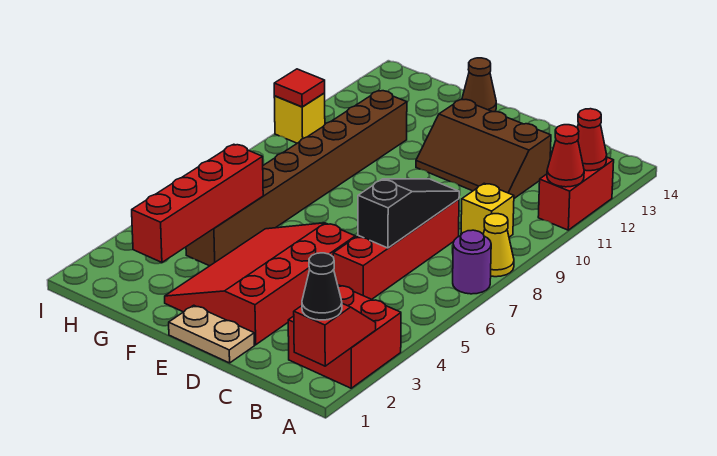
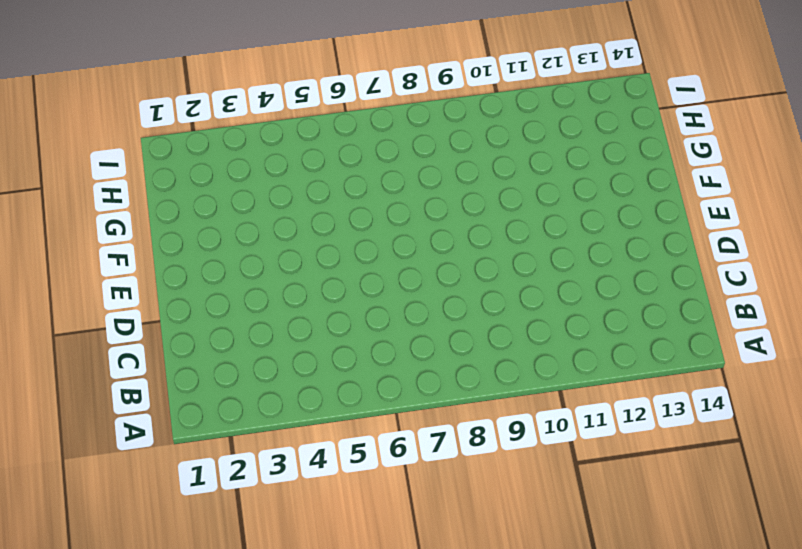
none -> red 2x2 brick [288,285,401,388]
none -> purple 1x1 round brick [453,230,491,294]
none -> yellow 1x1 cone [483,214,514,277]

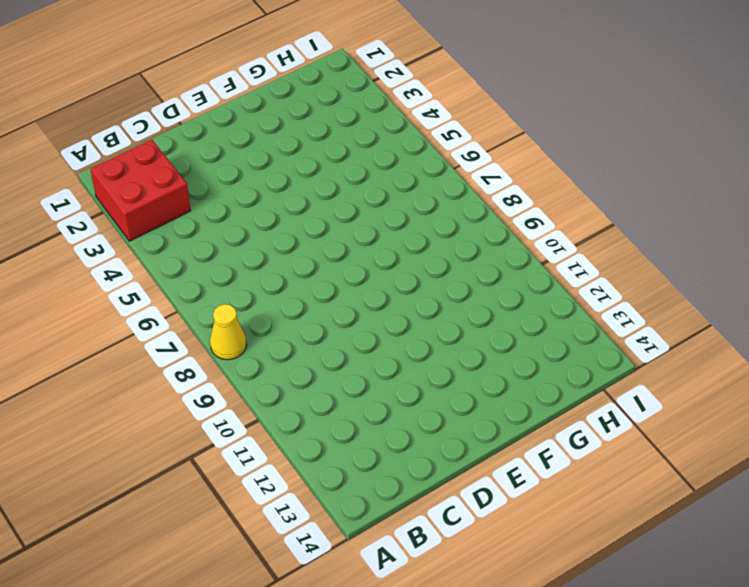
none -> purple 1x1 round brick [453,230,491,294]
none -> red 1x2 brick [538,157,614,230]
none -> yellow 1x1 brick [461,183,514,237]

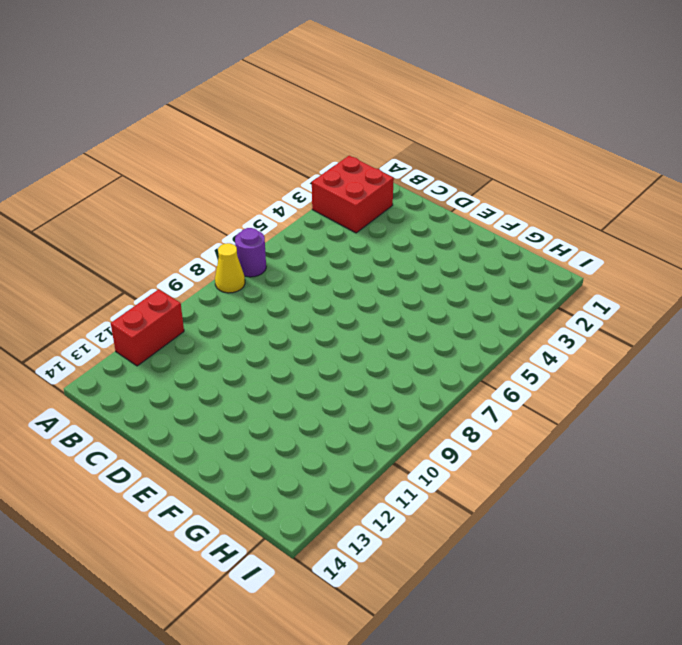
none -> yellow 1x1 brick [461,183,514,237]
none -> red 1x4 brick [333,199,459,299]
none -> brown 2x3 slope [416,99,551,198]

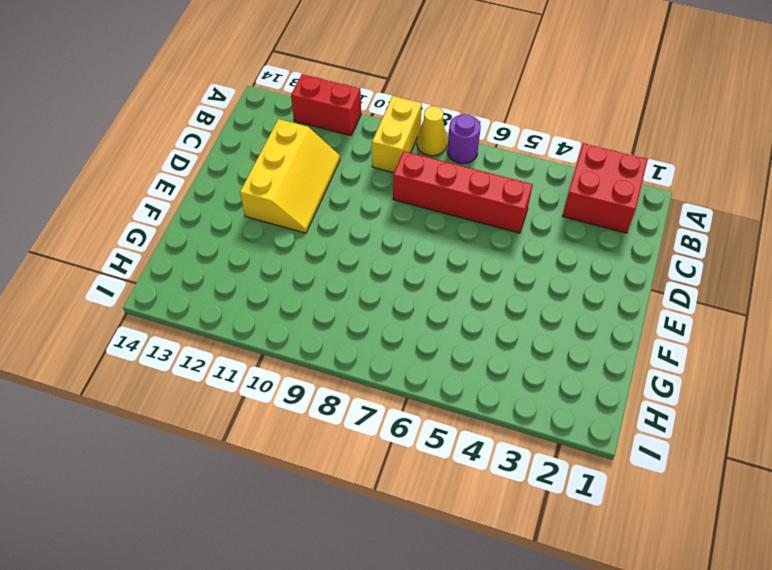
yellow 1x2 brick [372,96,422,173] -> yellow 1x1 brick [461,183,514,237]
yellow 2x3 slope [240,119,340,233] -> brown 2x3 slope [416,99,551,198]
none -> tan 1x2 plate [169,305,255,363]
none -> red 3x4 slope [165,223,355,345]
none -> brown 1x1 cone [462,58,496,112]

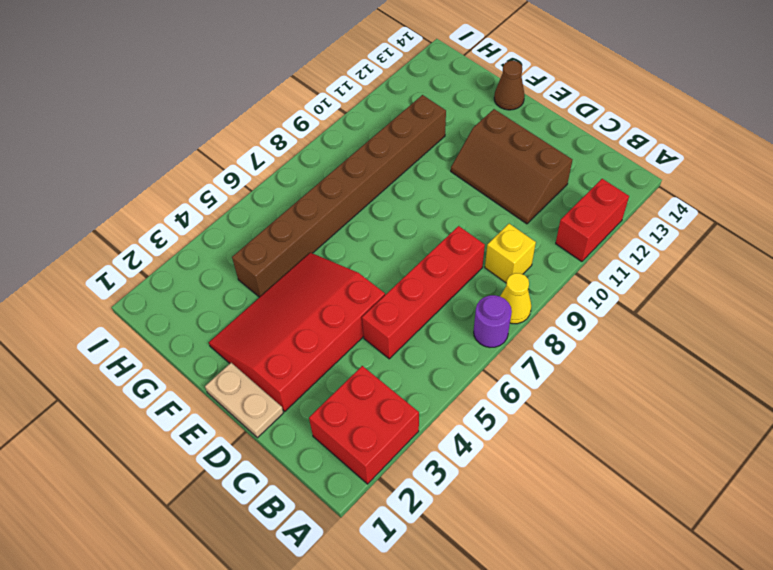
none -> yellow 1x1 brick [274,93,325,143]
none -> red 1x2 slope [294,303,376,366]
none -> red 1x1 cone [547,125,584,187]

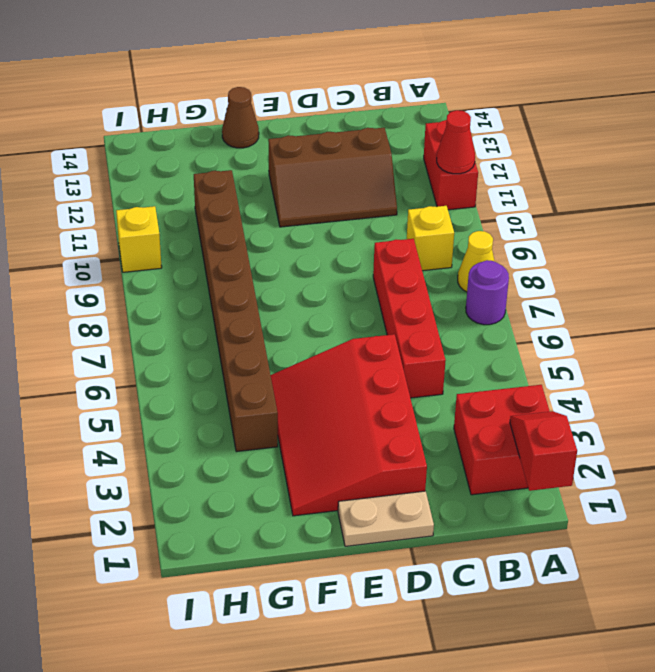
none -> red 1x1 cone [577,109,607,171]
none -> black 1x3 slope [358,179,459,248]
none -> red 1x4 brick [132,144,263,262]

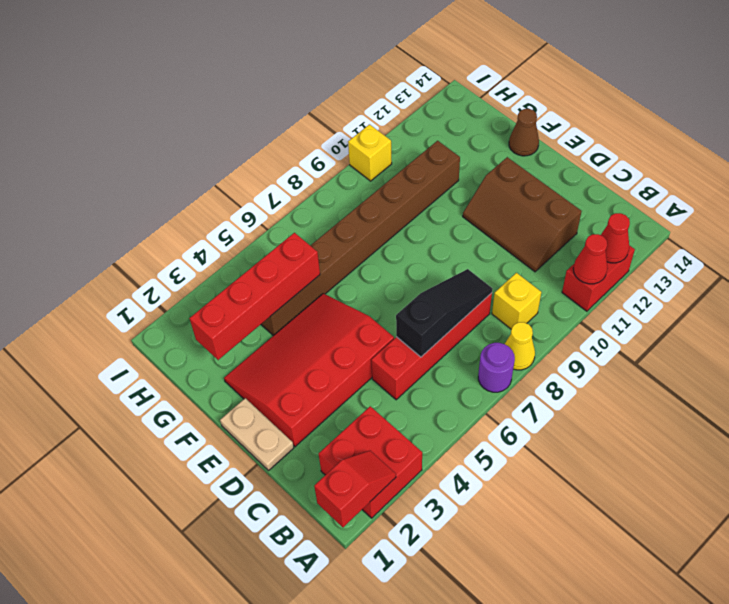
none -> red 1x1 tile [274,69,325,107]
none -> black 1x1 cone [302,253,342,320]

